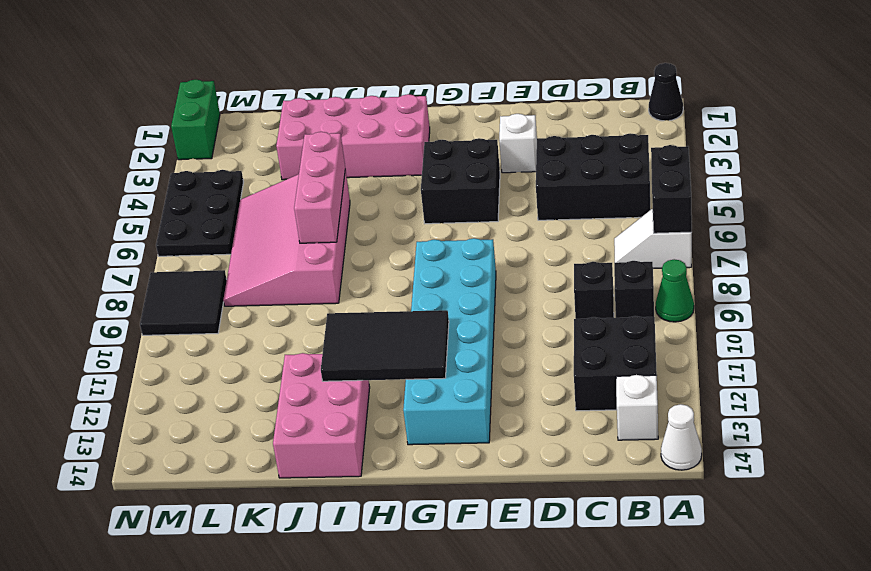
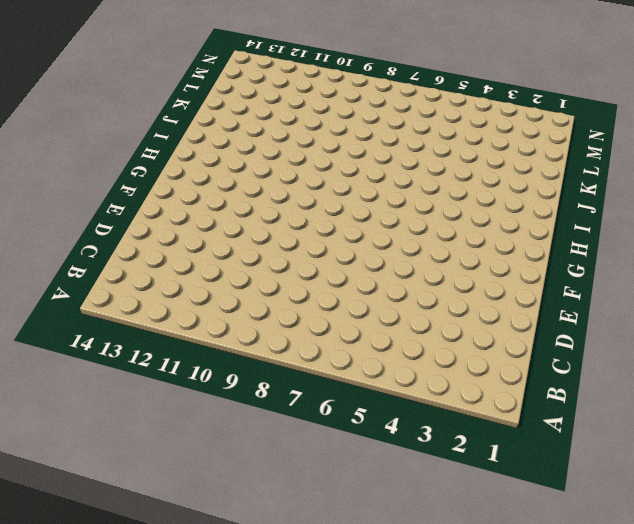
none -> black 1x1 cone [649,63,683,121]
none -> white 1x2 slope [614,209,692,268]
none -> green 1x1 cone [656,259,694,322]

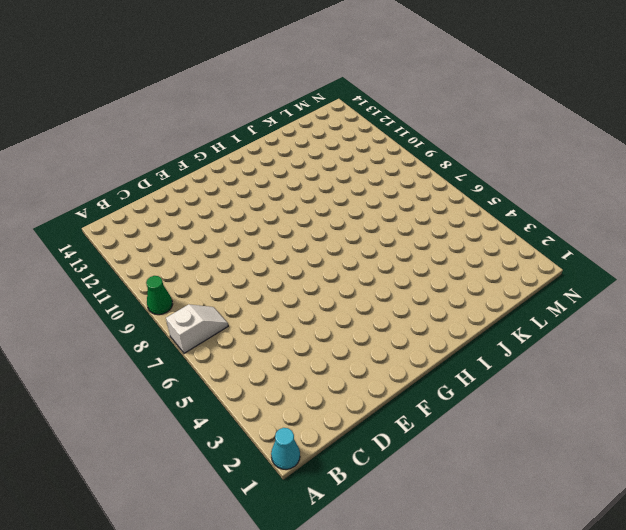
cyan 1x1 cone [271,428,300,469] -> black 1x1 cone [649,63,683,121]
none -> white 1x1 cone [661,404,702,470]
none -> black 2x3 brick [536,133,650,220]
none -> black 1x1 brick [614,261,654,318]

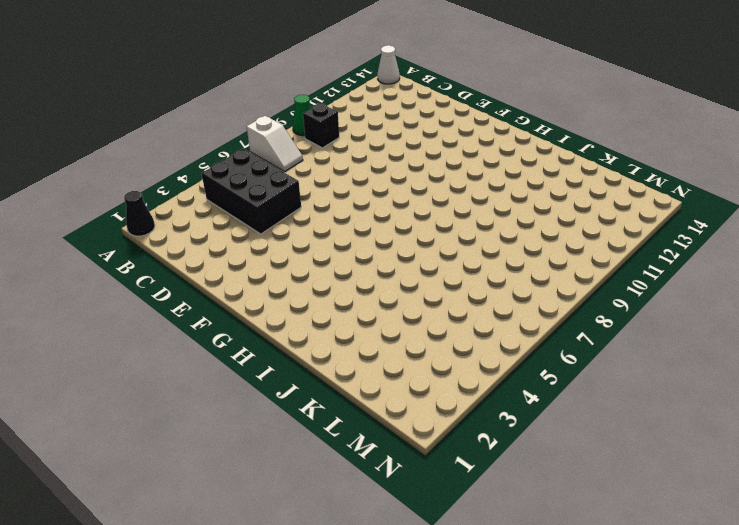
none -> black 2x2 brick [574,316,657,411]
none -> white 1x1 brick [616,375,658,440]
none -> black 1x1 brick [574,262,614,319]

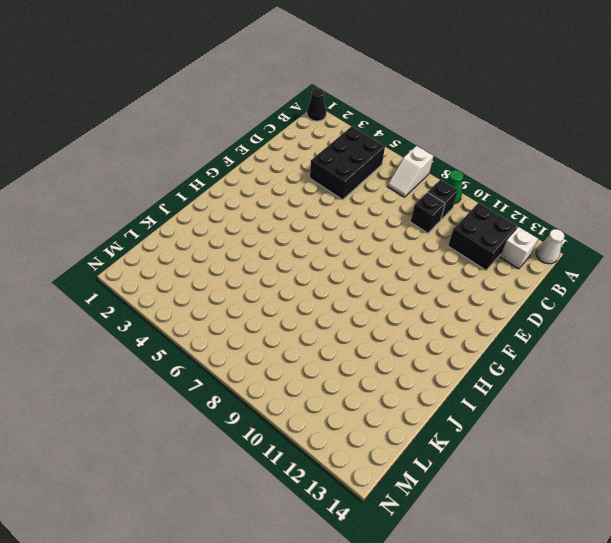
none -> white 1x1 brick [499,114,537,173]
none -> black 2x2 brick [421,138,500,224]
none -> cyan 2x6 brick [403,238,496,445]

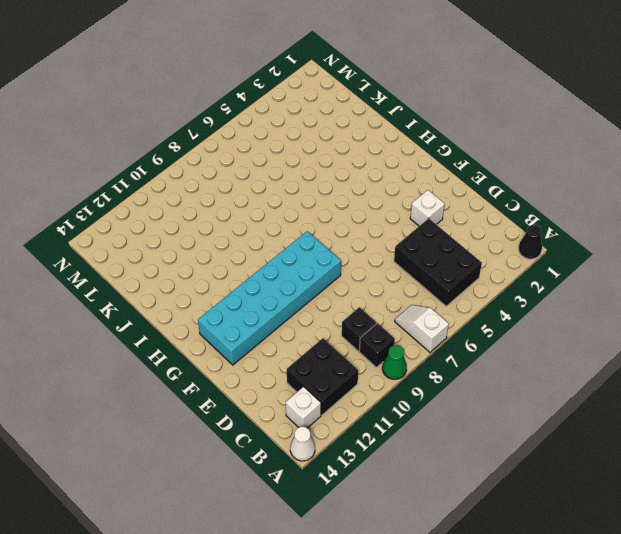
none -> black 2x2 brick [421,138,500,224]
none -> pink 2x4 brick [276,94,430,180]
none -> pink 2x3 brick [273,353,370,478]

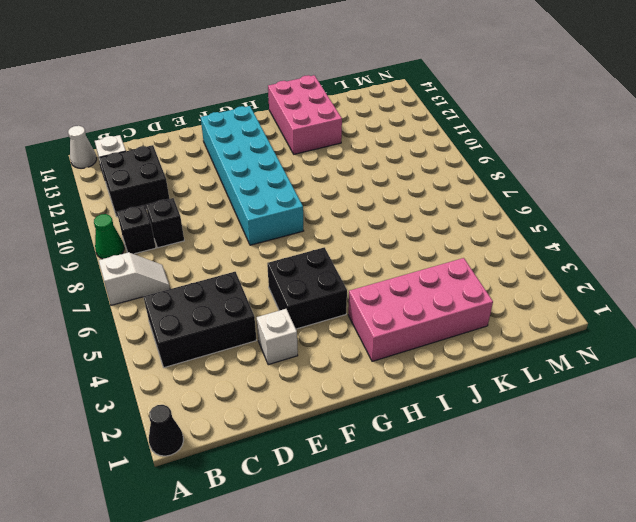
none -> pink 3x4 slope [223,169,350,306]
none -> black 2x3 plate [156,170,243,256]
none -> black 2x2 tile [140,270,227,335]

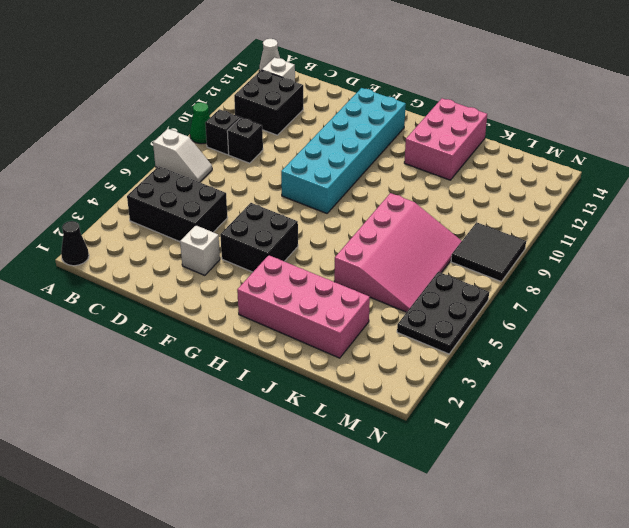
none -> green 1x2 brick [171,80,220,160]
none -> black 1x2 brick [651,145,692,233]
none -> black 2x3 tile [321,310,449,381]

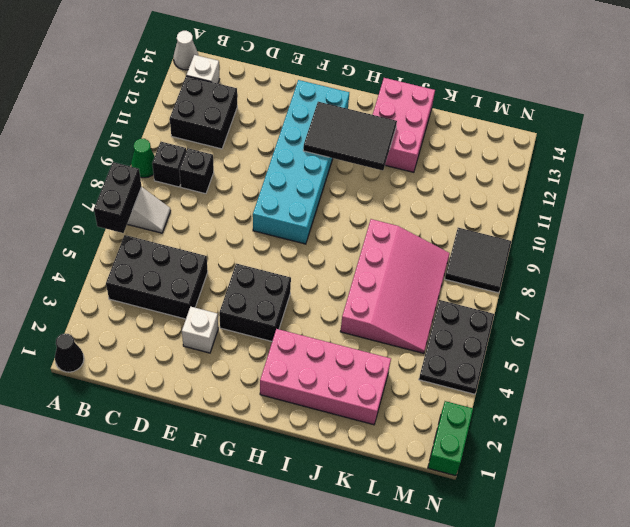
none -> pink 1x3 brick [294,132,345,243]

